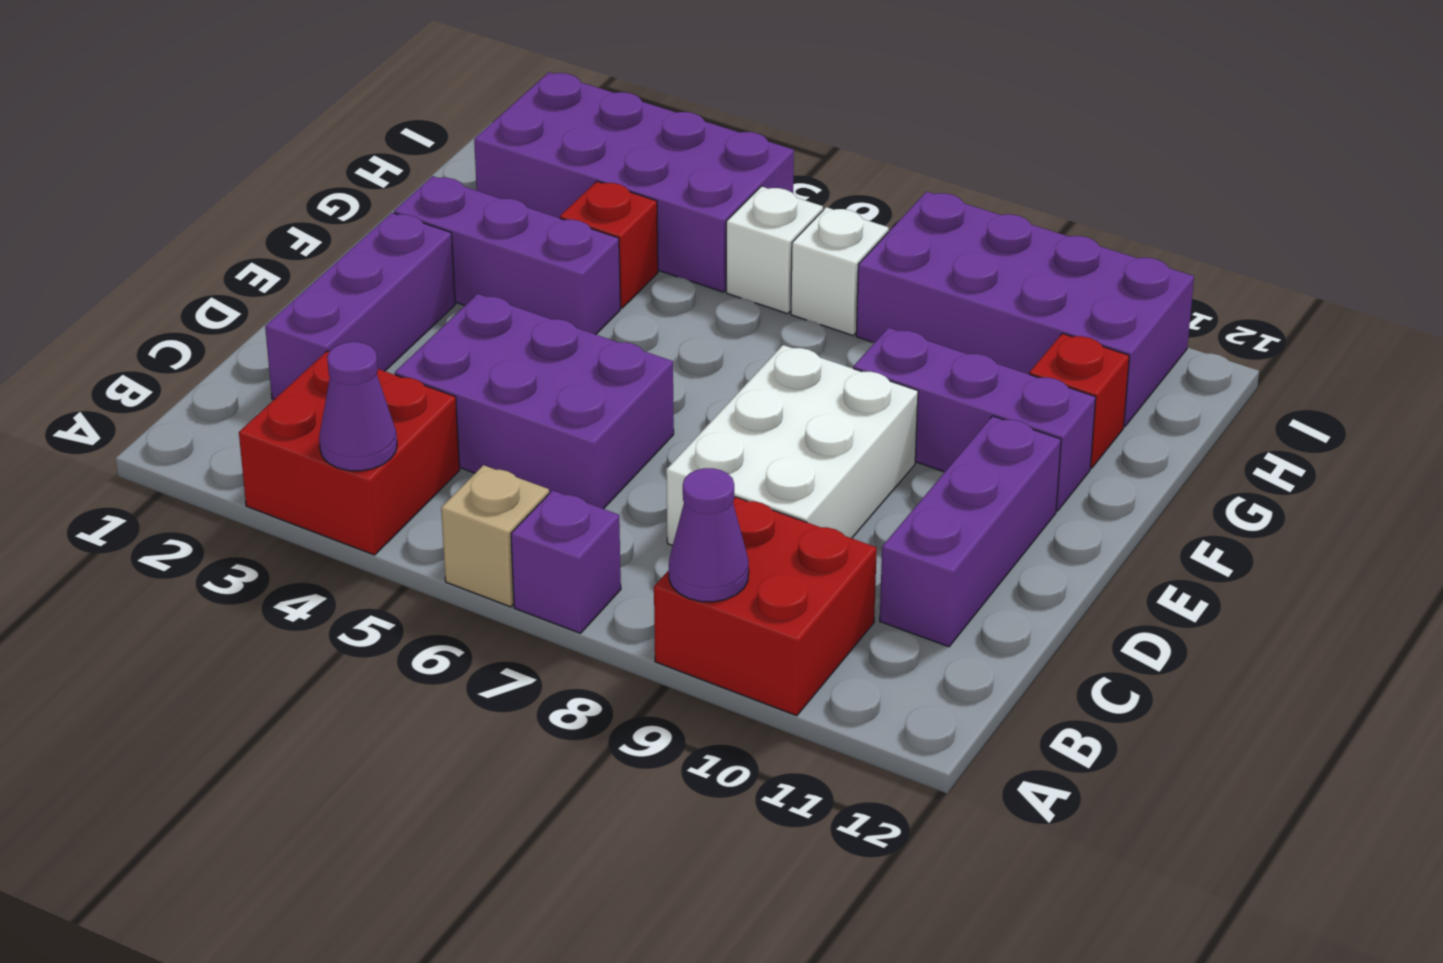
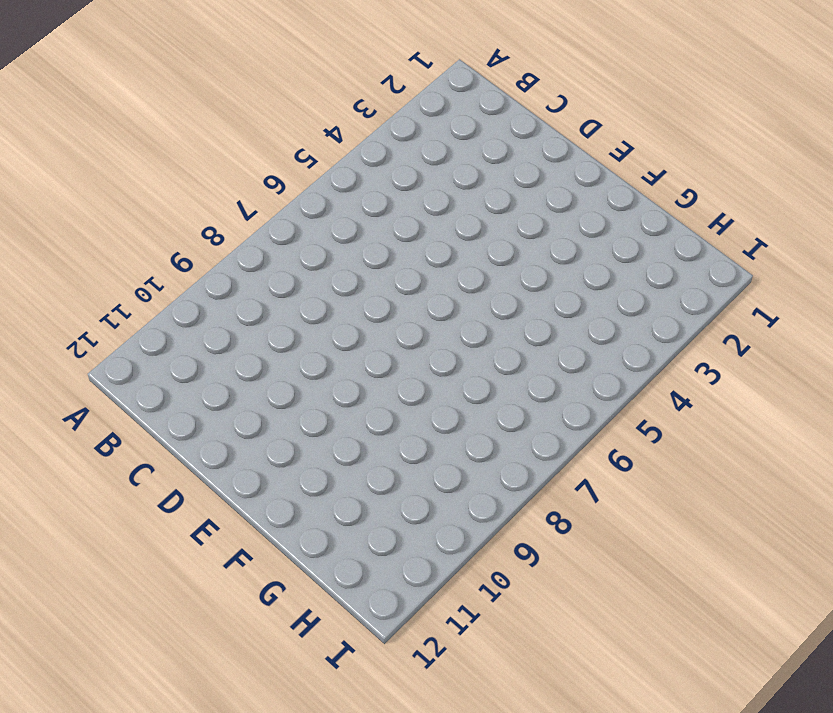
none -> red 2x2 brick [239,351,460,555]
none -> tan 1x1 brick [441,465,549,607]
none -> purple 1x1 brick [511,490,621,633]

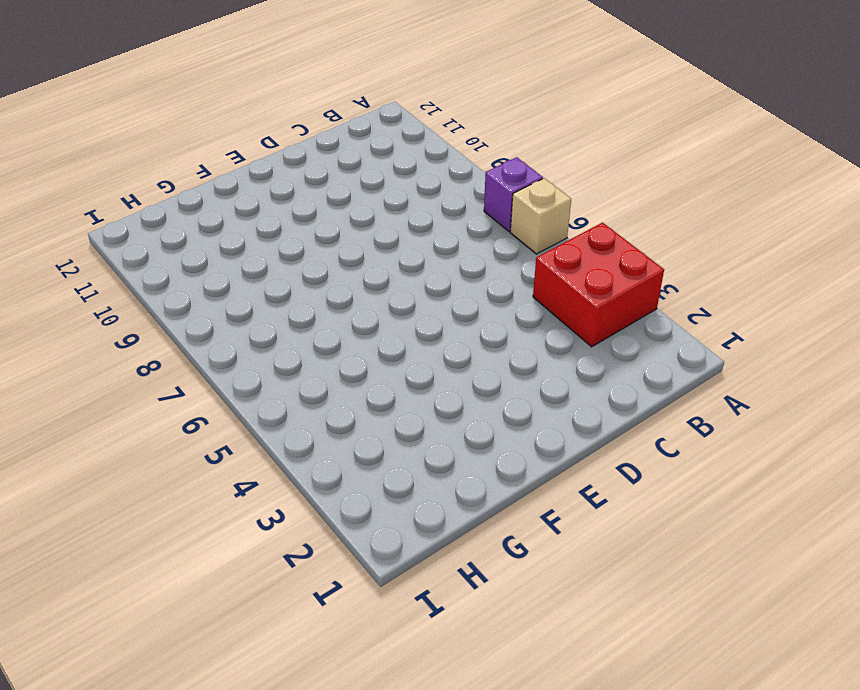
none -> red 2x2 brick [654,497,877,716]
none -> purple 1x3 brick [265,213,455,399]
none -> purple 2x3 brick [395,294,674,509]

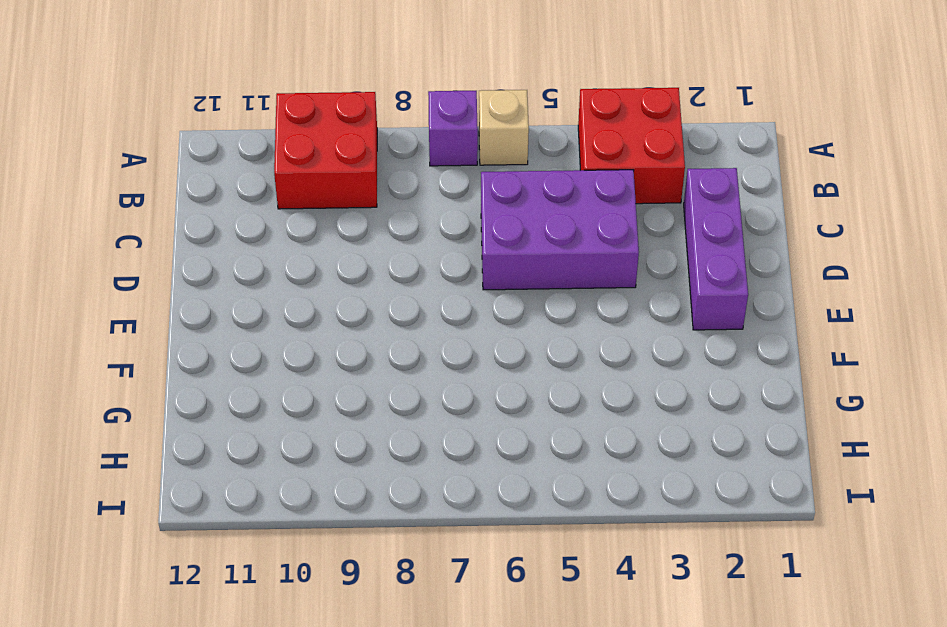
none -> white 2x3 brick [666,345,918,546]
none -> purple 1x3 brick [880,416,1061,647]
none -> purple 1x3 brick [394,176,620,334]

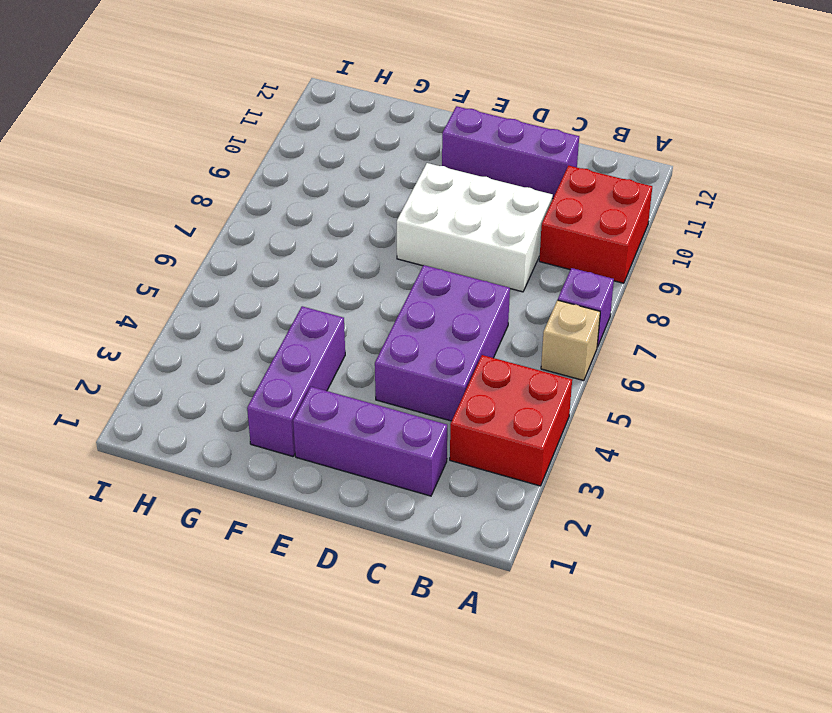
none -> purple 1x3 brick [853,328,1096,511]
none -> red 1x1 brick [560,181,658,308]
none -> red 1x1 brick [1029,333,1129,468]

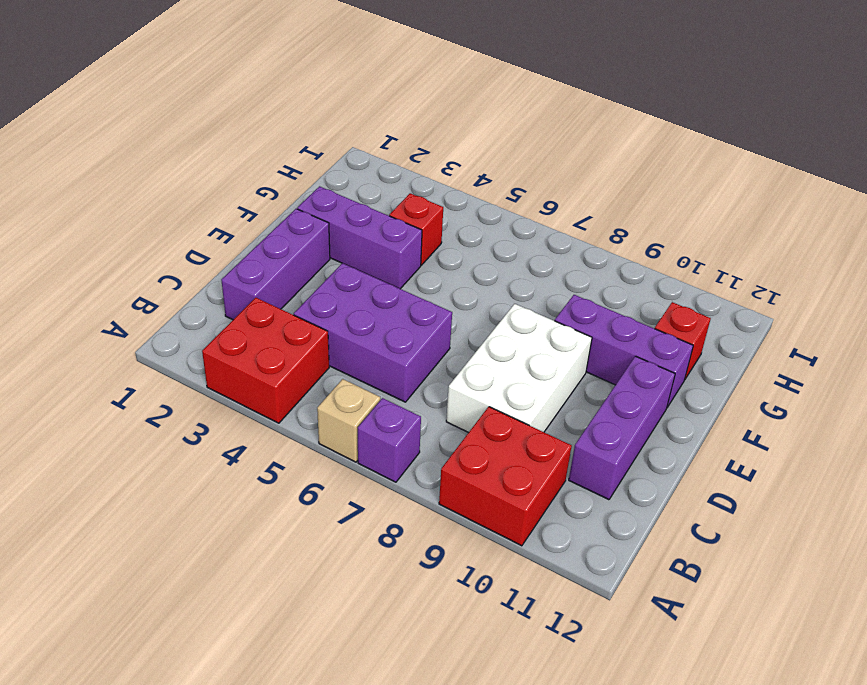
none -> purple 2x4 brick [474,72,794,292]
none -> white 1x1 brick [726,186,823,314]
none -> white 1x1 brick [791,207,889,336]

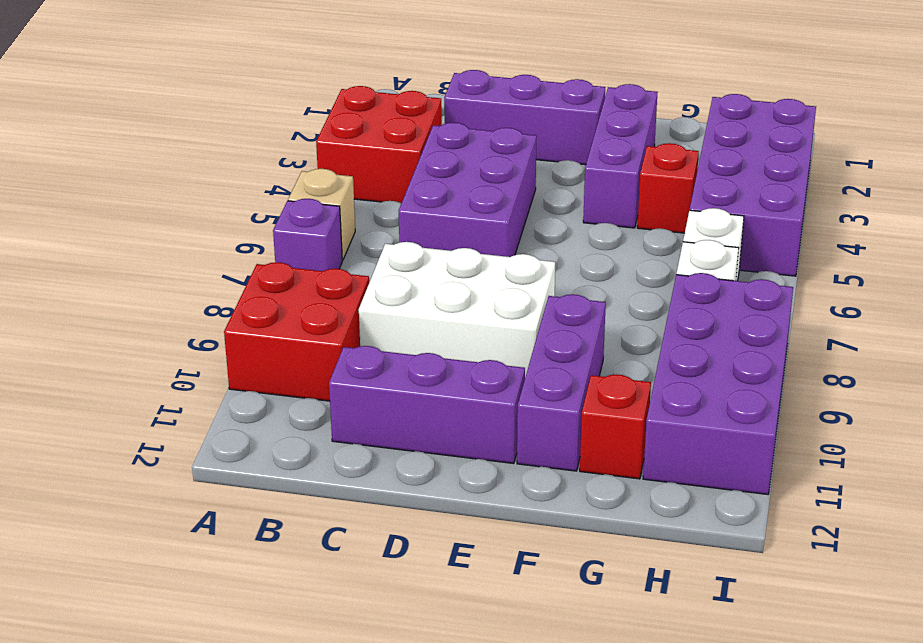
none -> purple 1x1 cone [319,342,397,471]
none -> purple 1x1 cone [669,468,749,602]

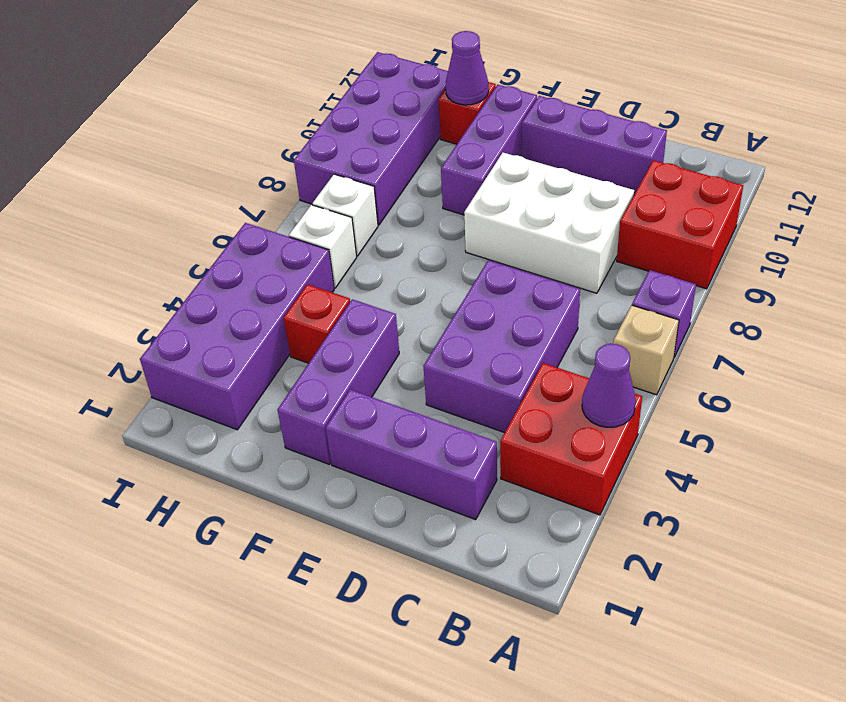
purple 1x1 cone [446,31,489,105] -> purple 1x1 cone moved to [669,468,749,602]

